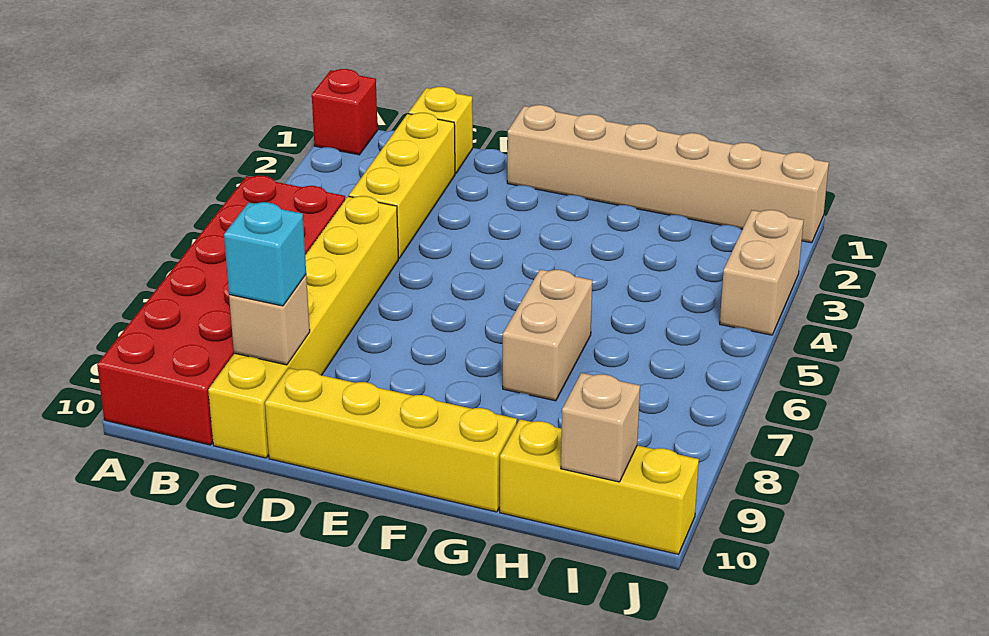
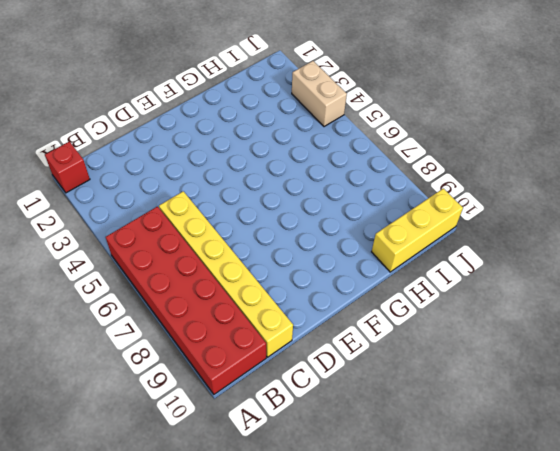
none -> yellow 1x1 brick [408,87,473,174]
none -> yellow 1x3 brick [349,113,455,258]
none -> yellow 1x4 brick [265,368,517,512]

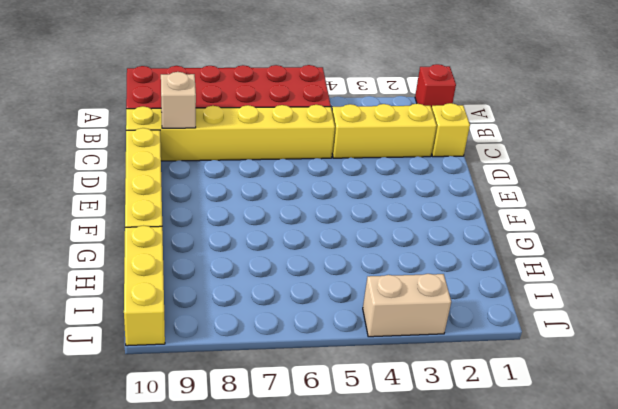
none -> tan 1x6 brick [507,105,829,243]
none -> tan 1x2 brick [503,269,592,401]
none -> tan 1x1 brick [561,373,640,482]

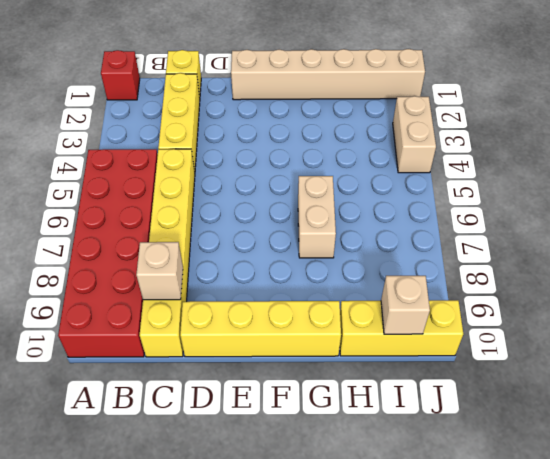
none -> cyan 1x1 brick [224,202,306,306]

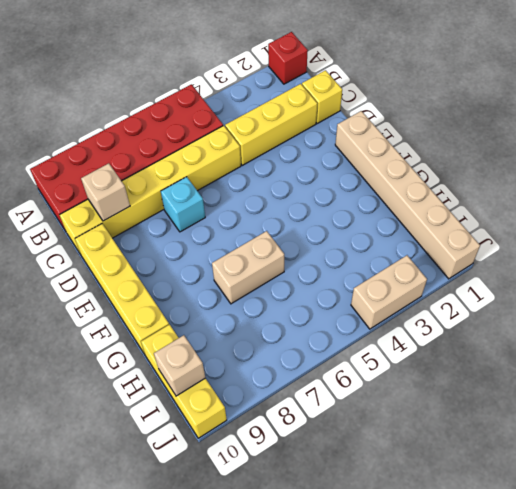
cyan 1x1 brick [161,177,205,232] -> cyan 1x1 brick moved to [224,202,306,306]

